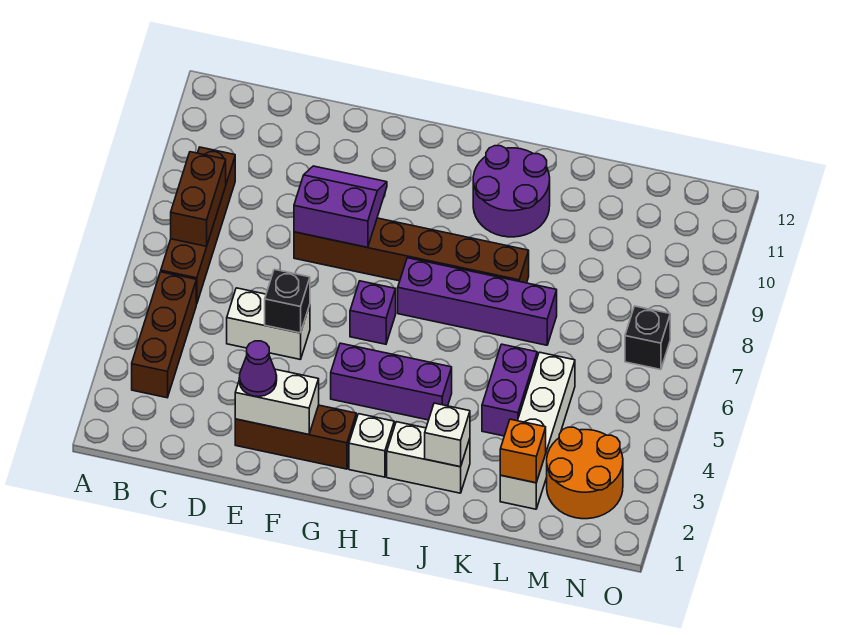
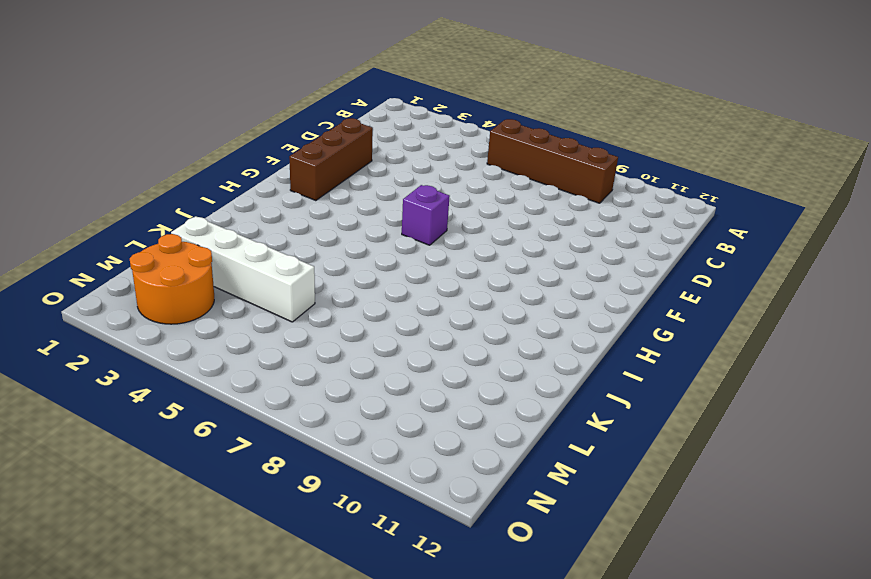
none -> brown 1x3 brick [132,272,196,398]
none -> white 1x2 brick [227,288,310,360]
none -> brown 1x6 brick [294,218,529,283]

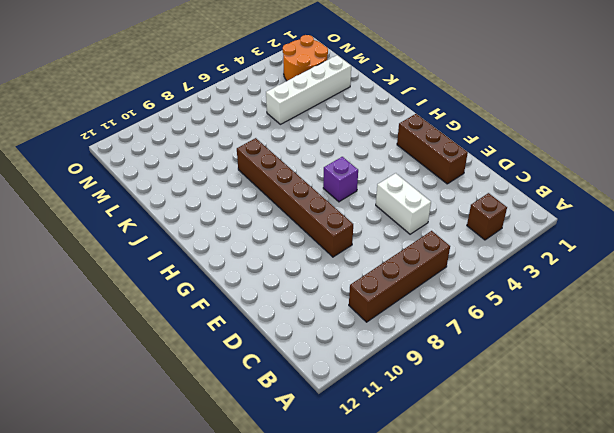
brown 1x1 brick [467,193,507,240] -> brown 1x3 brick [132,272,196,398]
none -> purple 1x3 brick [331,343,452,420]
none -> white 1x1 brick [349,414,394,477]
none -> purple 1x4 brick [398,258,557,345]

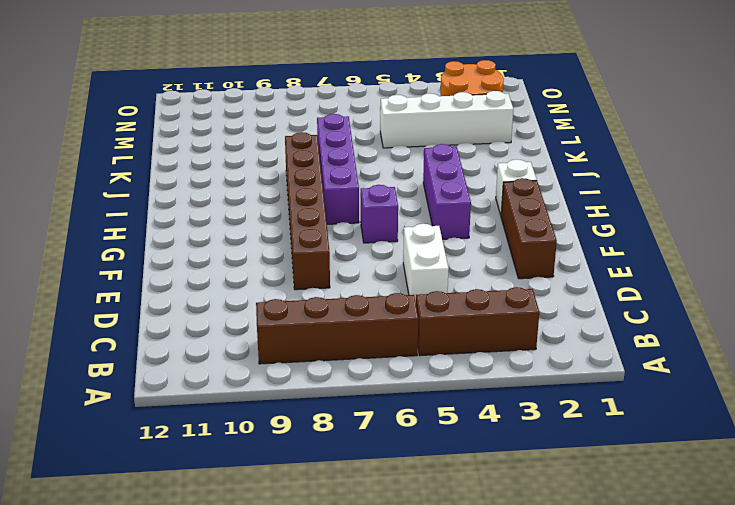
none -> white 1x2 brick [387,422,470,493]
none -> purple 2x2 round brick [473,146,550,237]
none -> purple 1x2 brick [482,344,537,436]

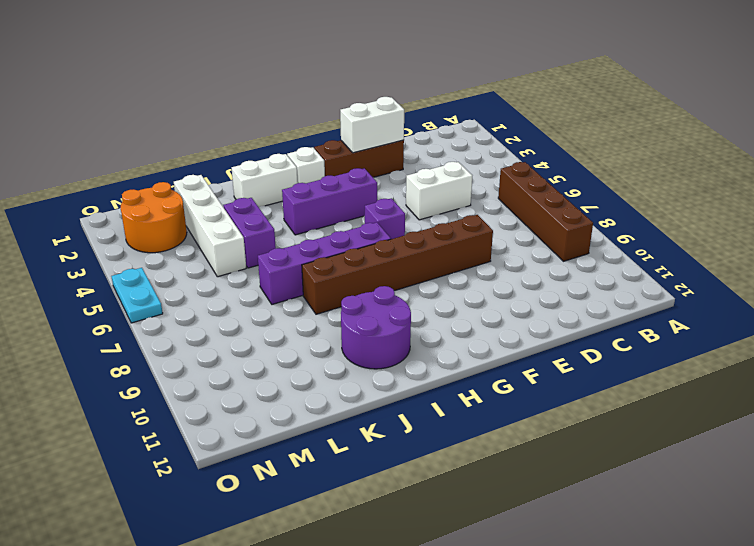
cyan 1x2 plate [111,268,163,323] -> none
none -> brown 1x3 brick [132,272,196,398]
none -> black 1x1 brick [625,306,670,370]
none -> brown 1x2 brick [171,152,226,246]

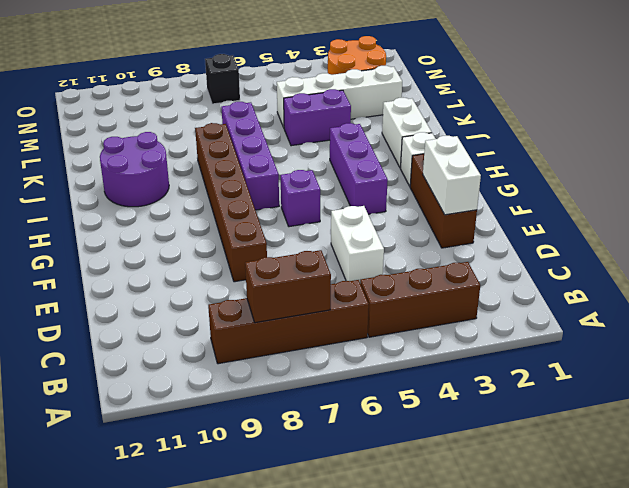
none -> black 1x1 brick [265,269,310,333]
none -> purple 2x2 slope [294,166,387,247]
none -> white 1x1 brick [425,403,470,467]

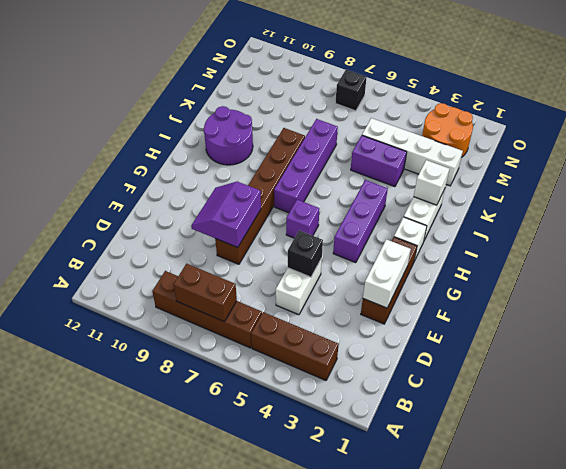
none -> orange 1x1 brick [500,419,546,483]
none -> purple 1x1 cone [239,341,277,396]

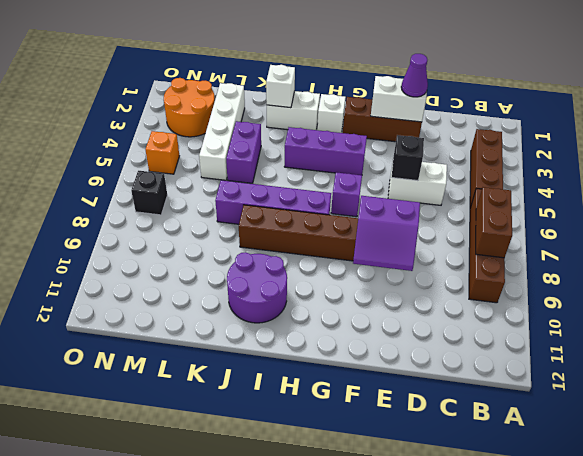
orange 1x1 brick [145,131,179,174] -> orange 1x1 brick moved to [500,419,546,483]

